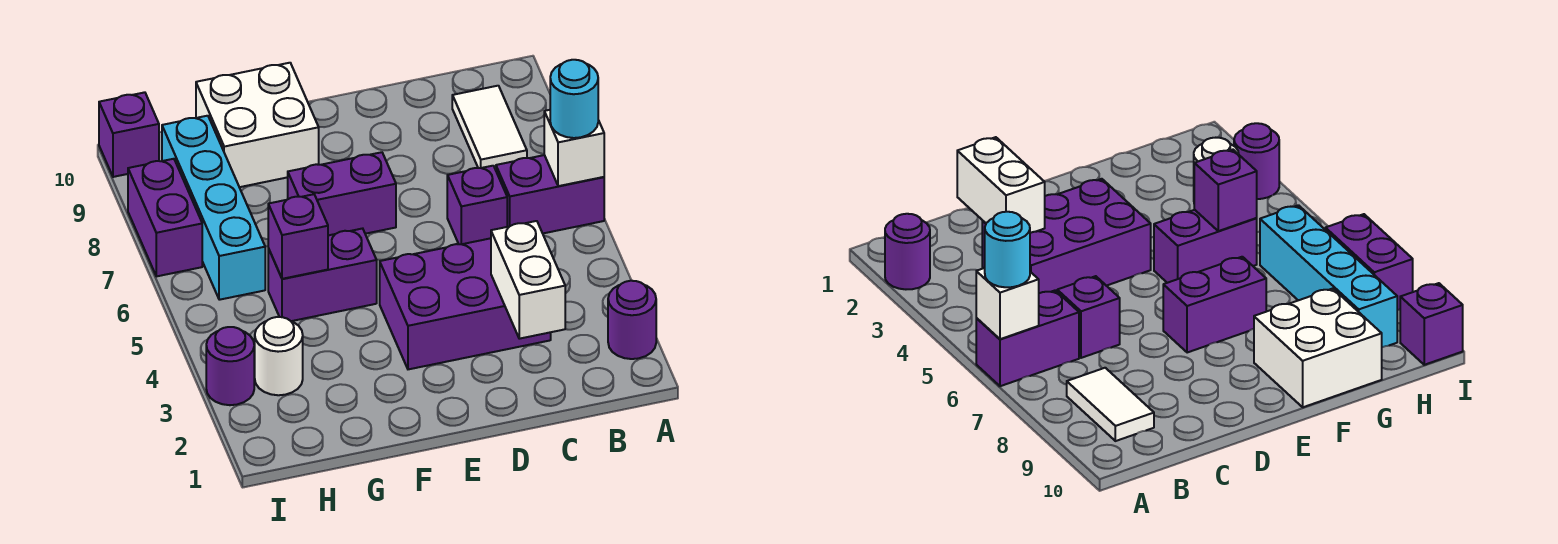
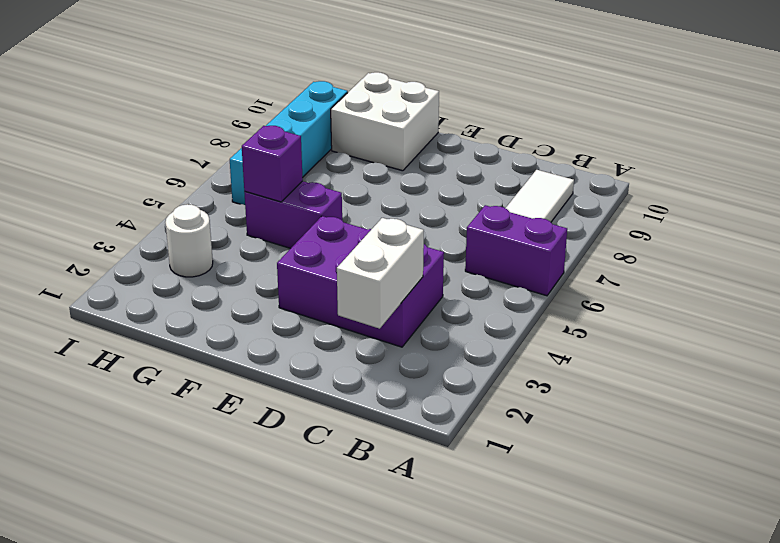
none -> purple 1x1 round brick [608,281,656,359]
none -> purple 1x1 brick [447,166,507,244]
none -> purple 1x2 brick [288,152,396,235]

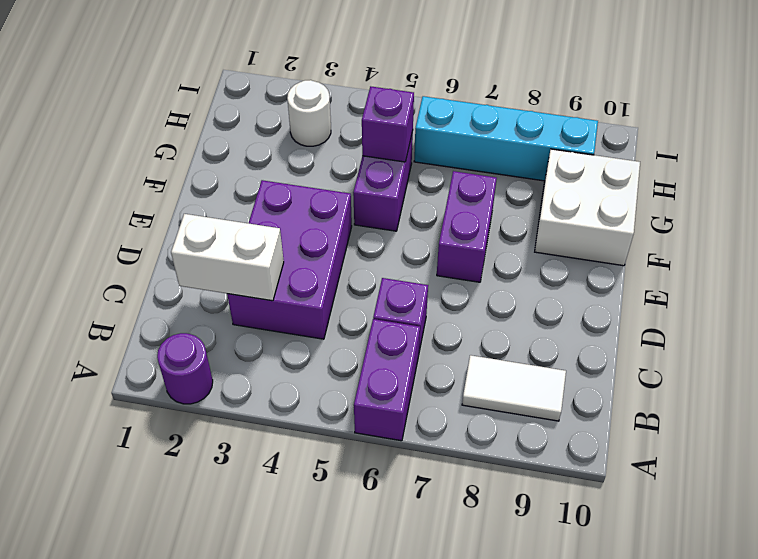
none -> purple 1x1 round brick [206,327,254,405]
none -> purple 1x2 brick [128,159,202,276]
none -> purple 1x1 brick [99,92,159,177]

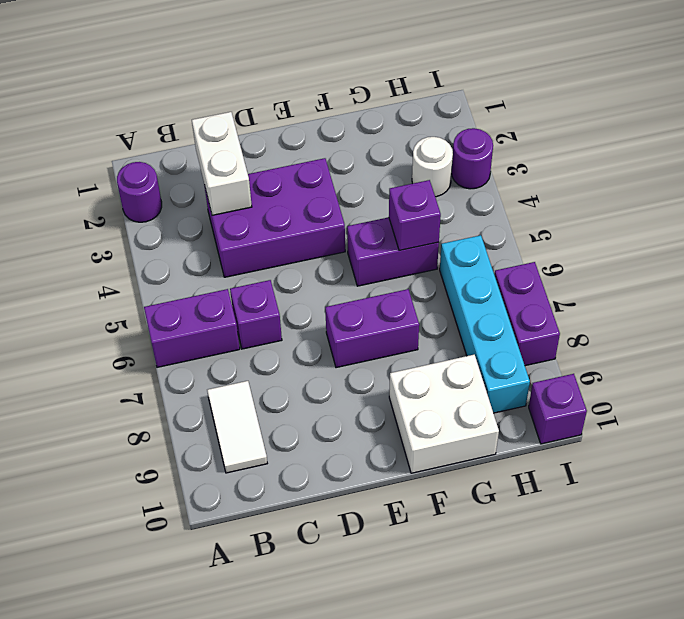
none -> white 1x1 brick [544,110,604,186]
none -> cyan 1x1 round brick [550,60,598,138]

